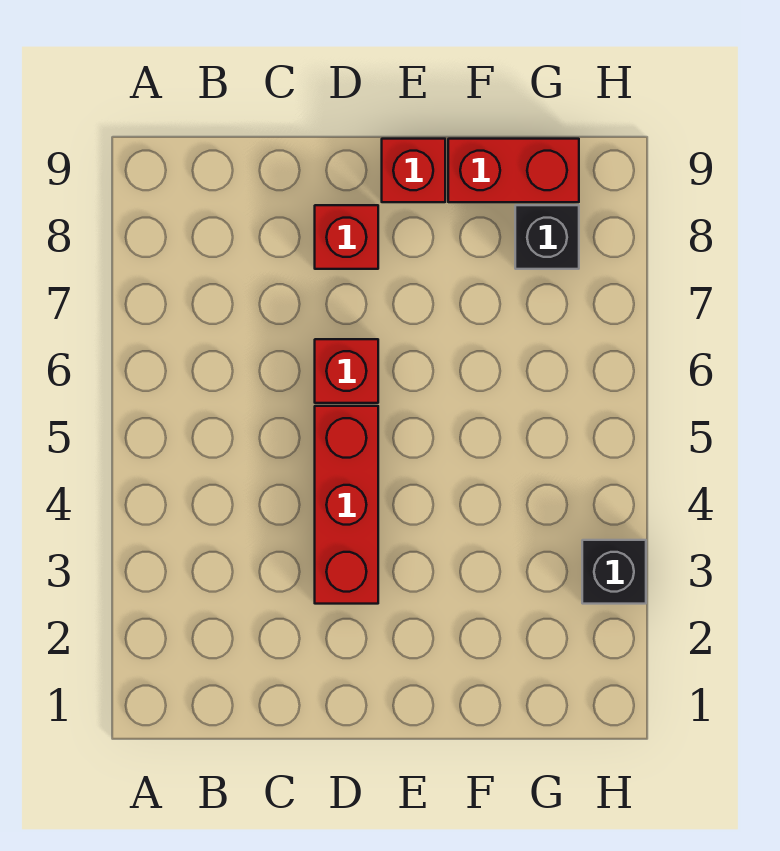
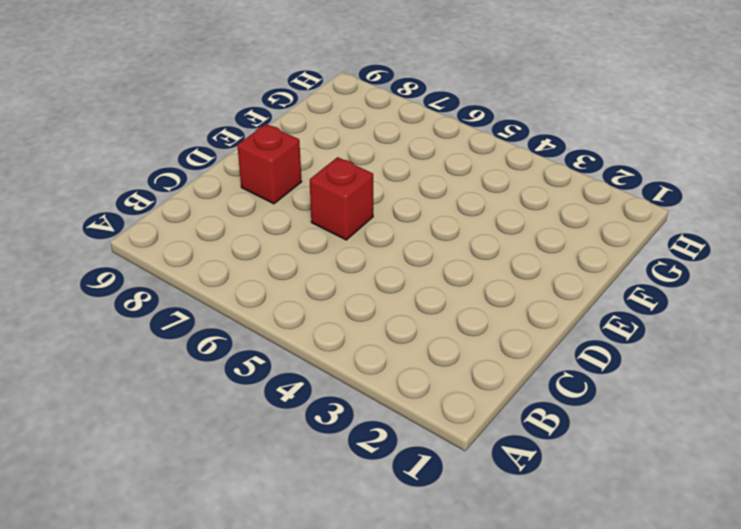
none -> red 1x3 brick [315,406,378,604]
none -> red 1x1 brick [382,139,445,202]

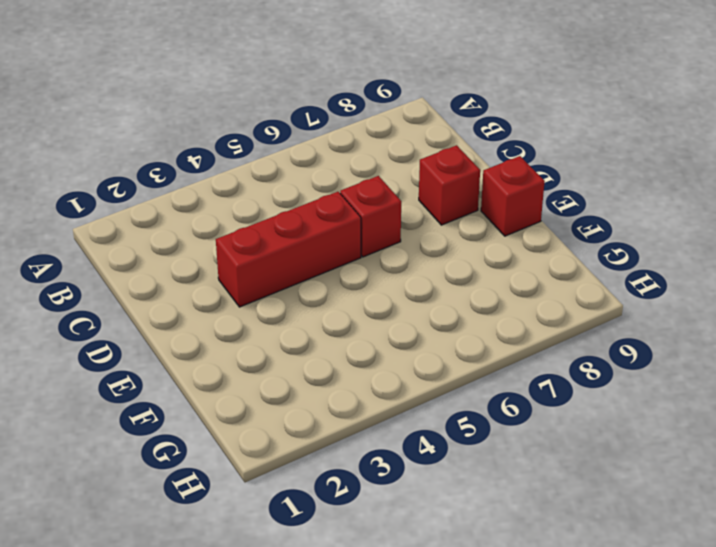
none -> red 1x2 brick [448,139,579,202]
none -> black 1x1 brick [515,205,579,269]

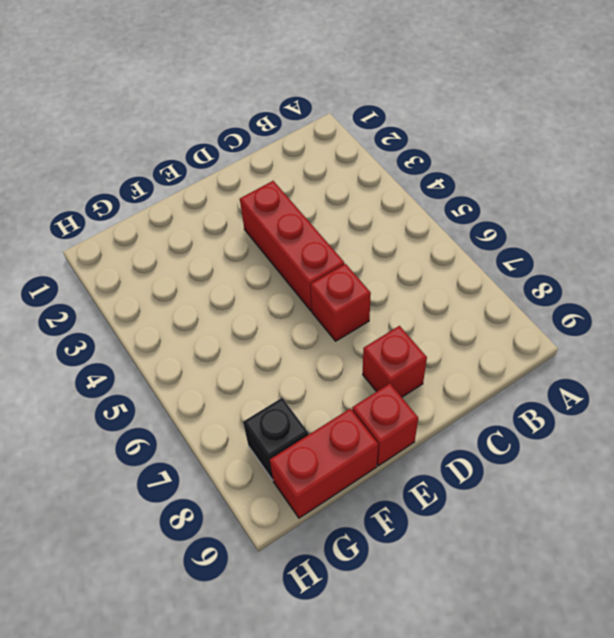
none -> black 1x1 brick [582,540,646,604]

